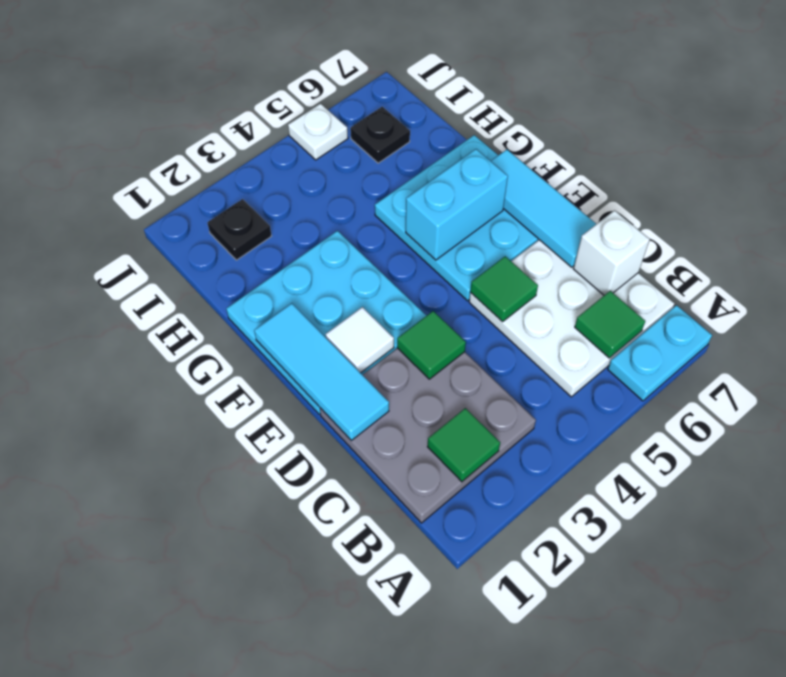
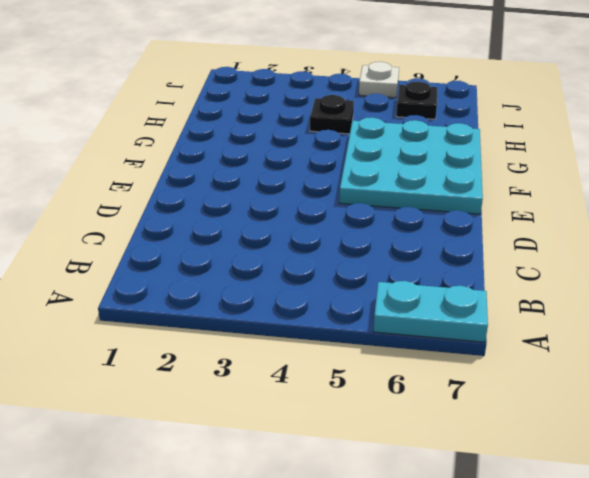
black 1x1 plate [310,95,354,134] -> black 1x1 plate moved to [207,199,271,260]
none -> grey 3x3 plate [320,348,536,523]
none -> white 3x3 plate [469,240,675,397]
none -> cyan 3x3 plate [226,231,427,414]

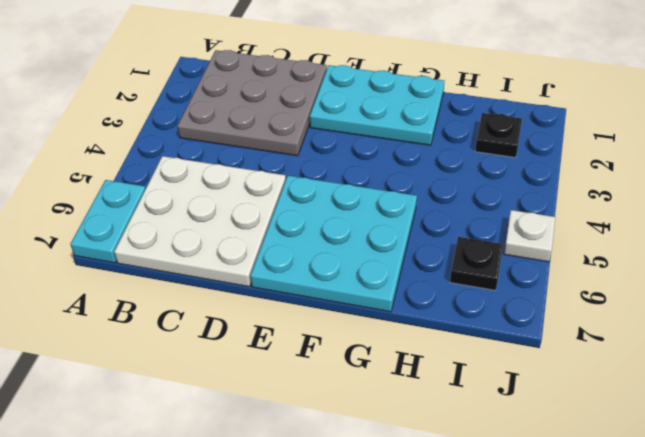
cyan 2x3 plate [310,65,445,145] -> cyan 3x3 plate [226,231,427,414]
none -> green 1x1 tile [428,408,500,482]
none -> green 1x1 tile [575,291,645,358]
none -> white 1x1 brick [573,210,650,295]

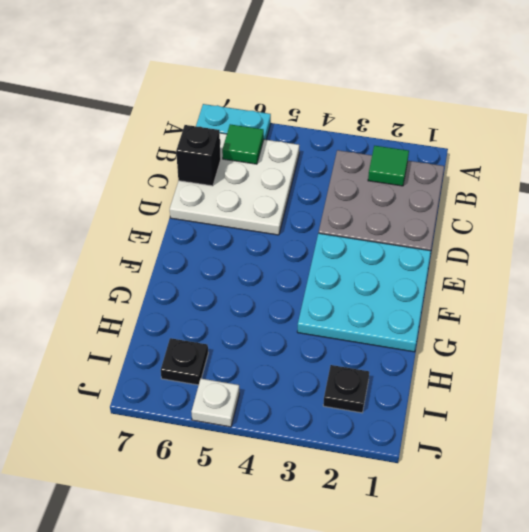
black 1x1 brick [176,125,221,186] -> white 1x1 brick [573,210,650,295]
none -> cyan 3x3 plate [375,135,539,301]
none -> cyan 1x3 tile [254,303,389,440]
none -> green 1x1 tile [397,311,466,379]

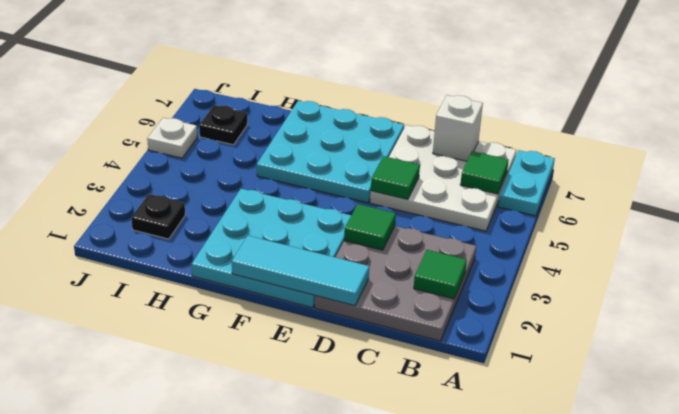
none -> cyan 1x3 tile [491,149,596,267]
none -> white 1x1 tile [326,307,394,373]
none -> cyan 1x2 brick [406,149,508,260]

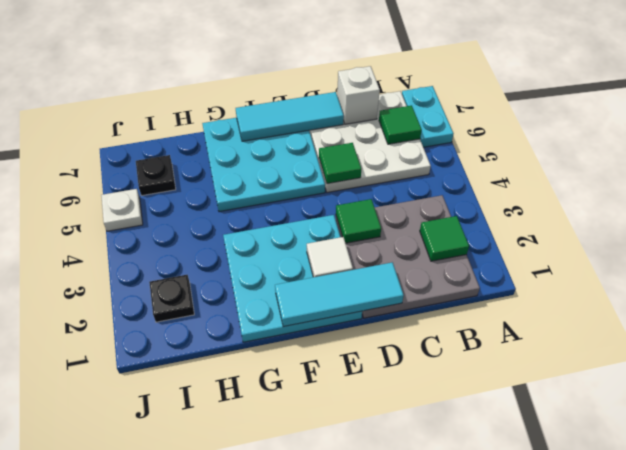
none -> cyan 1x2 brick [406,149,508,260]

